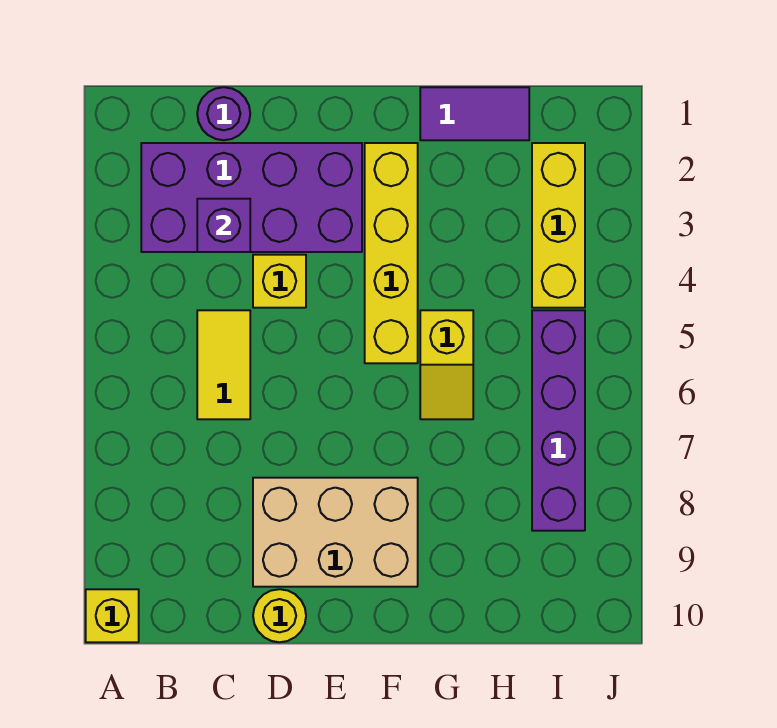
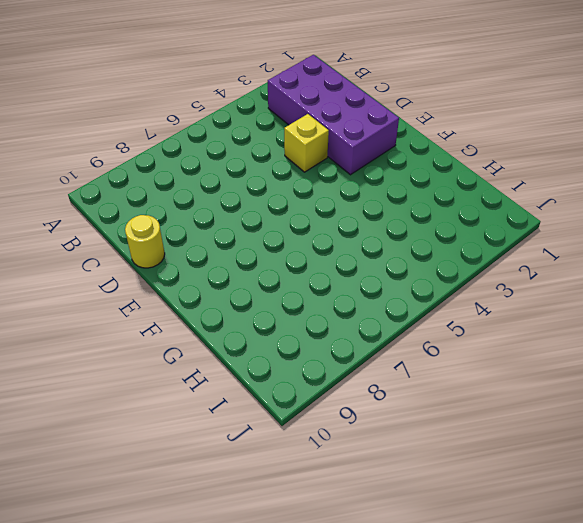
none -> yellow 1x1 brick [86,589,139,642]
none -> purple 1x1 round brick [197,87,250,140]
none -> yellow 1x2 tile [197,310,250,419]

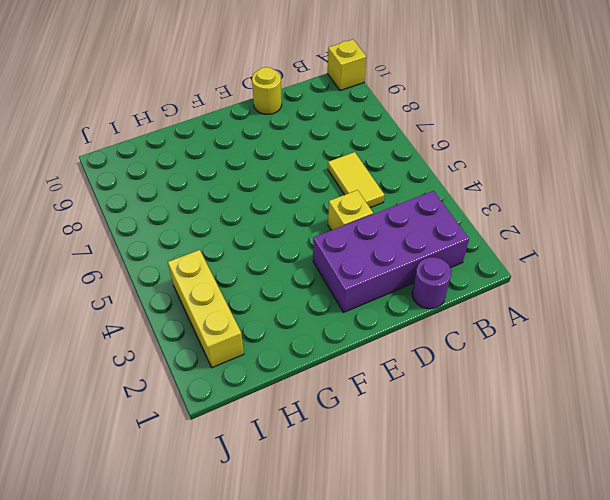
none -> tan 2x3 brick [253,478,418,587]
none -> yellow 1x4 brick [365,143,418,363]
none -> purple 1x2 tile [420,87,529,140]

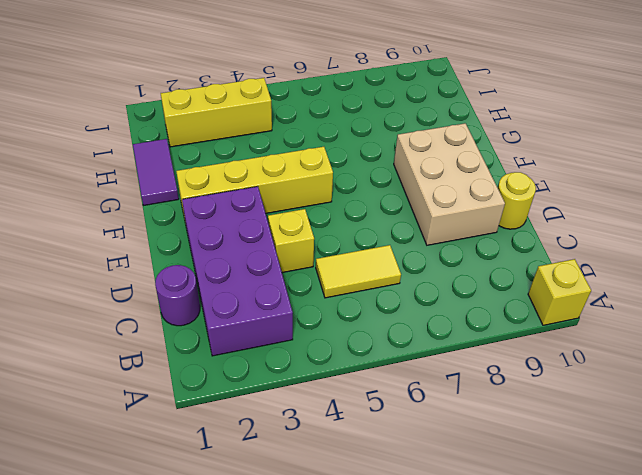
none -> yellow 1x2 slope [420,310,473,419]
none -> purple 1x4 brick [532,310,585,531]
none -> purple 1x1 brick [197,199,250,252]

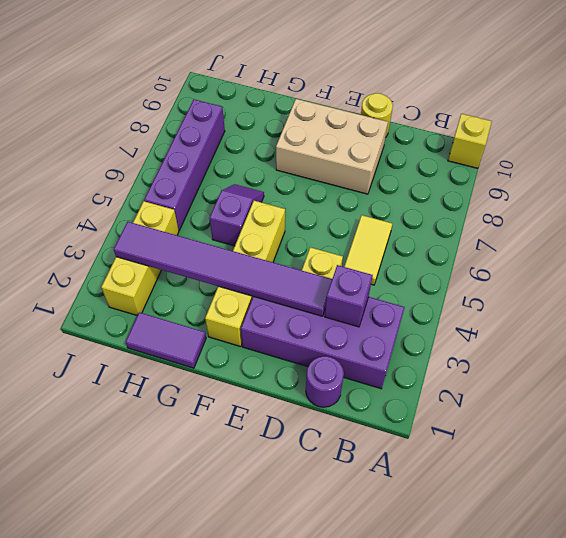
purple 1x6 tile [114,222,332,316] -> none
purple 1x2 slope [209,184,264,246] -> yellow 1x2 slope [420,310,473,419]

